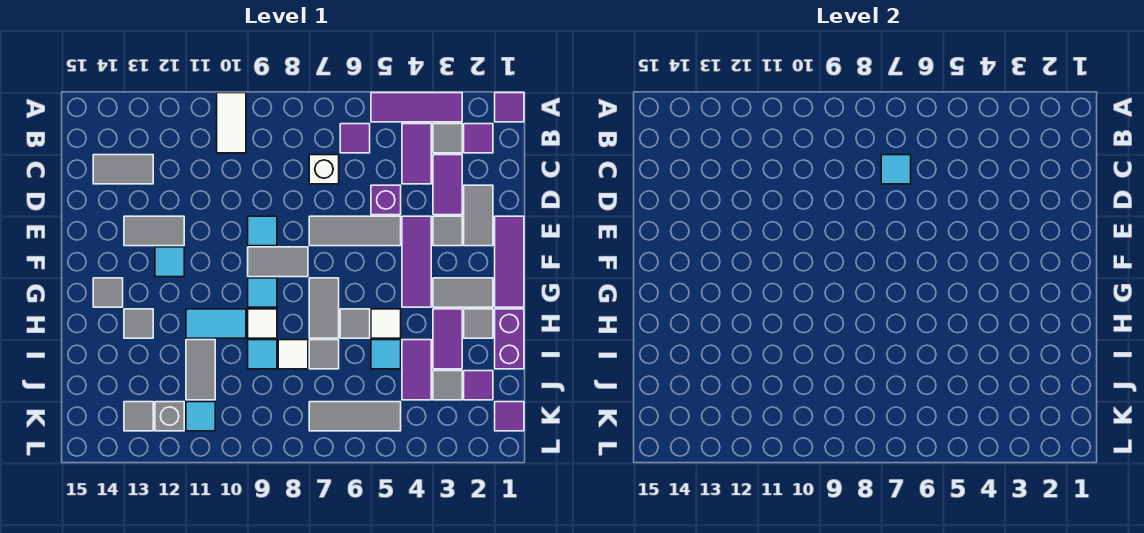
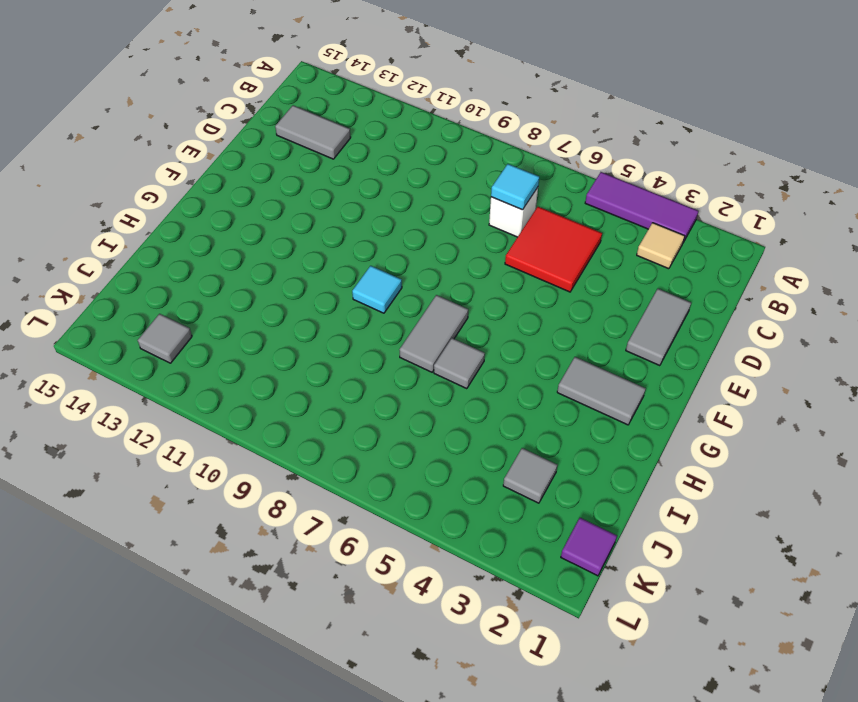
tan 1x1 tile [637,223,685,269] -> grey 1x1 tile [433,124,462,153]
red 2x2 tile [505,207,602,292] -> purple 1x1 brick [371,185,401,215]
none -> purple 1x1 tile [495,93,524,122]
none -> white 1x2 tile [217,93,246,153]
none -> purple 1x1 tile [464,124,493,153]
none -> purple 1x2 tile [402,124,431,184]

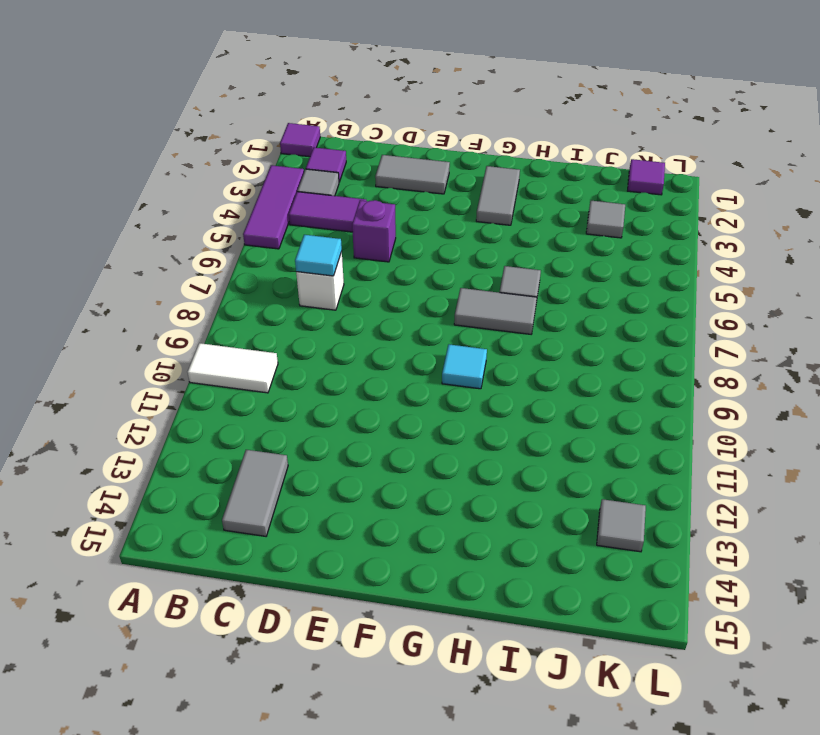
none -> purple 1x1 tile [340,124,370,153]
none -> purple 1x2 tile [433,155,462,215]
none -> purple 1x3 tile [495,216,524,307]
none -> grey 1x1 tile [433,216,462,246]

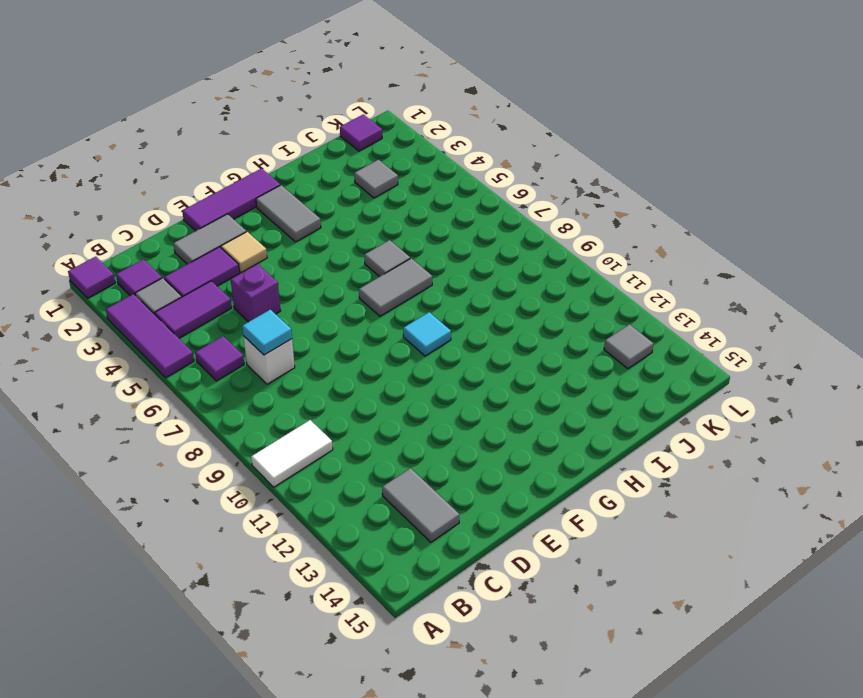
tan 1x1 tile [221,232,267,273] -> grey 1x1 tile [433,216,462,246]
none -> purple 1x3 tile [402,216,431,307]
none -> grey 1x3 tile [309,216,401,246]
none -> cyan 1x1 tile [248,216,277,246]
none -> grey 1x2 tile [124,216,184,246]

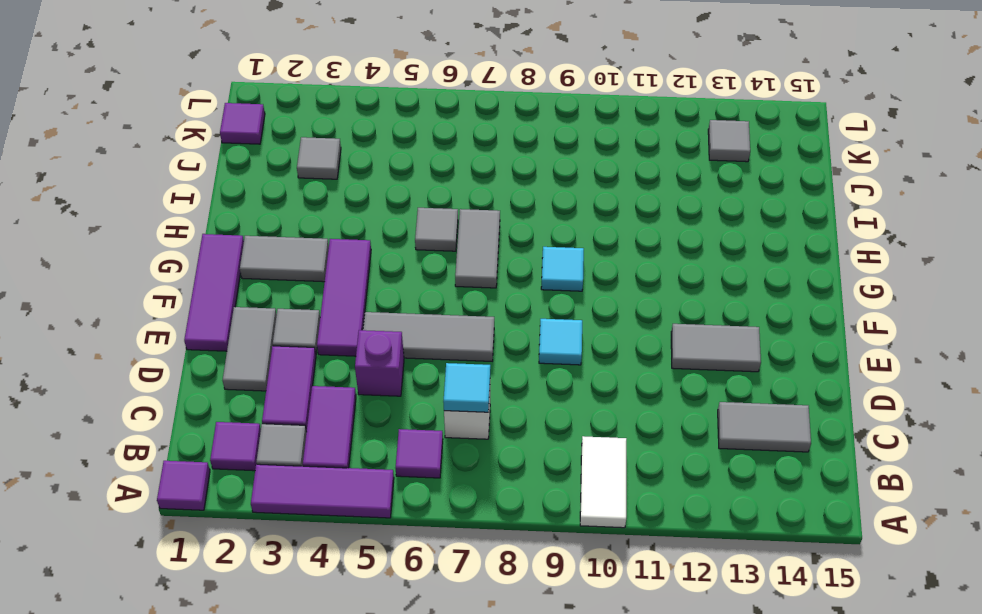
none -> grey 1x2 tile [248,247,308,277]
none -> cyan 1x1 tile [155,247,184,277]
none -> grey 1x1 tile [93,278,123,307]
none -> purple 1x2 brick [495,309,524,369]

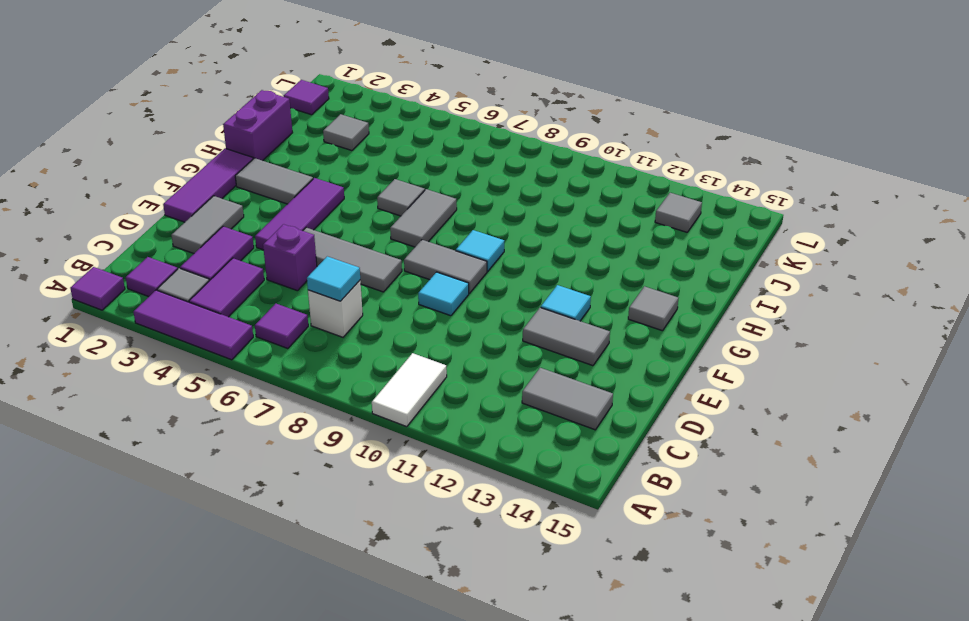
none -> grey 1x1 tile [433,216,462,246]
none -> grey 1x1 tile [464,309,493,338]
none -> purple 1x2 tile [433,309,462,369]
none -> white 1x1 tile [371,309,401,338]

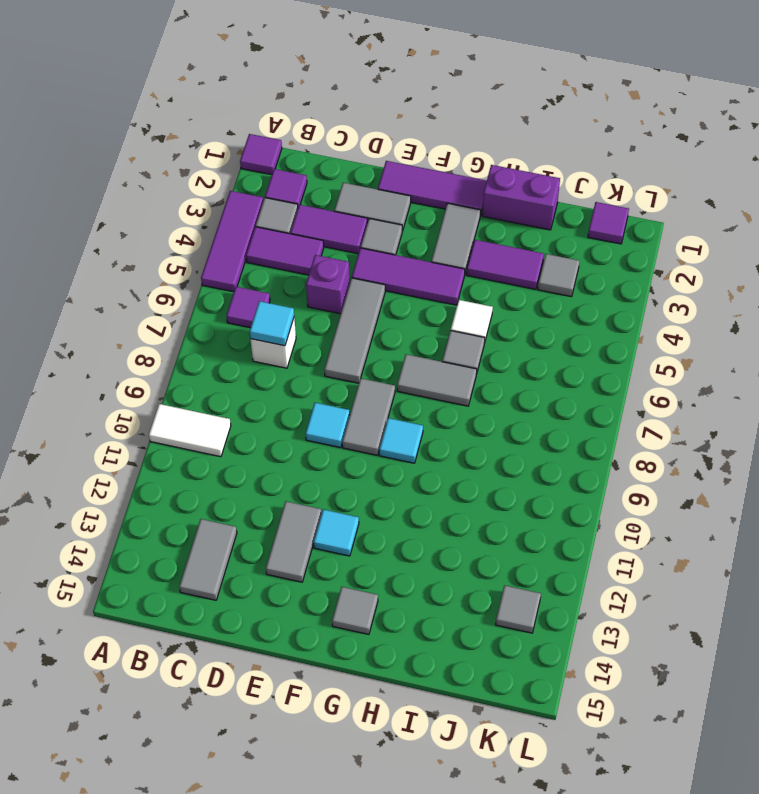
none -> grey 1x1 tile [464,309,493,338]
none -> white 1x1 tile [248,309,277,338]
none -> cyan 1x2 tile [186,309,246,338]
none -> grey 1x1 tile [124,309,153,338]

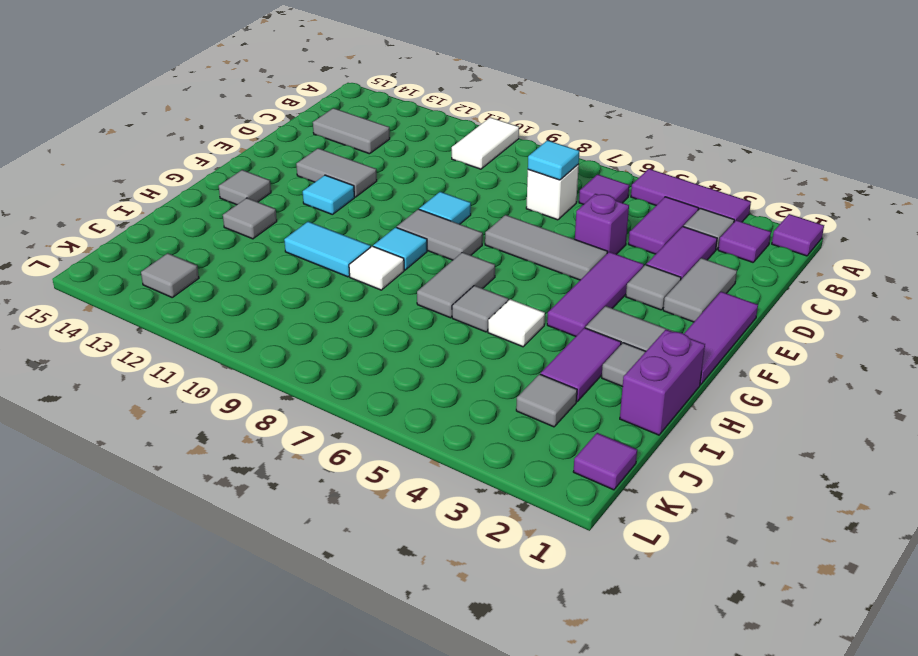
none -> purple 1x2 tile [402,340,431,400]
none -> cyan 1x1 tile [371,340,401,369]
none -> grey 1x1 tile [309,340,339,369]
none -> white 1x1 tile [278,340,308,369]

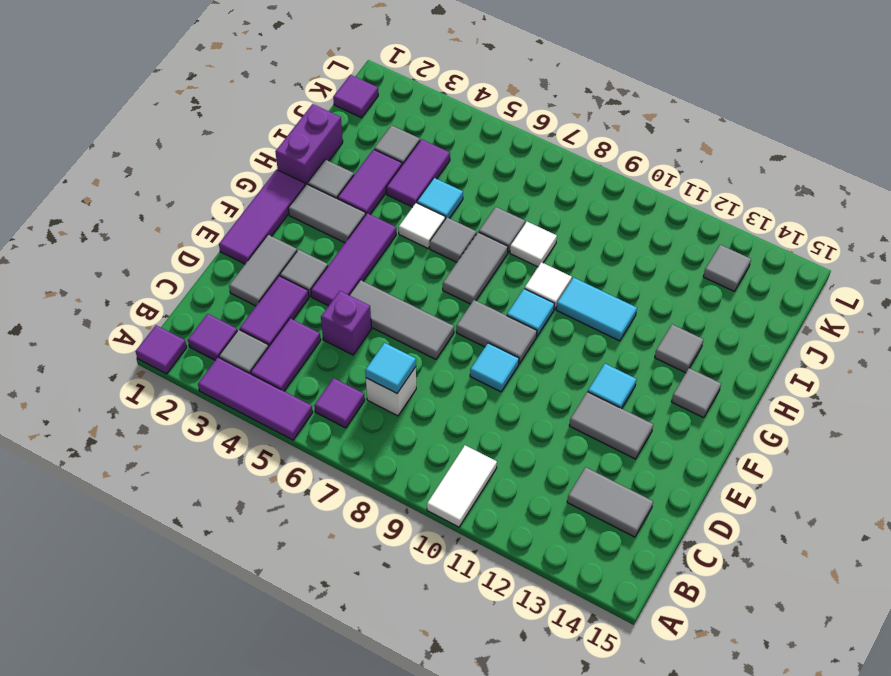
none -> cyan 1x1 tile [248,340,277,369]
none -> grey 1x2 tile [186,340,215,400]
none -> purple 1x1 tile [464,371,493,400]
none -> grey 1x3 tile [309,402,401,431]

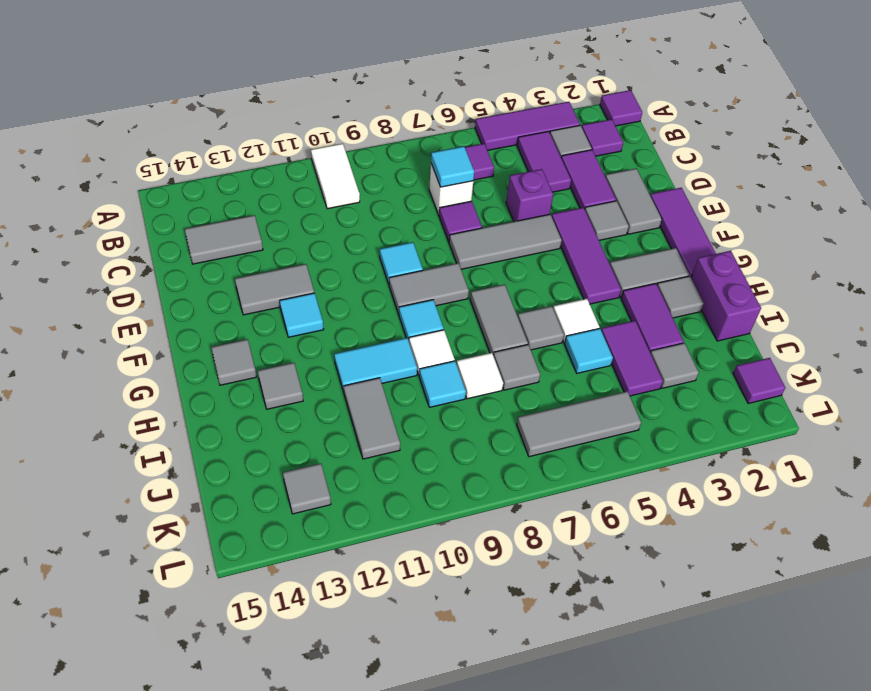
purple 1x1 tile [439,201,482,241] -> purple 1x1 tile moved to [464,371,493,400]
none -> cyan 1x1 tile [186,402,215,431]
none -> grey 1x1 brick [155,402,184,431]

